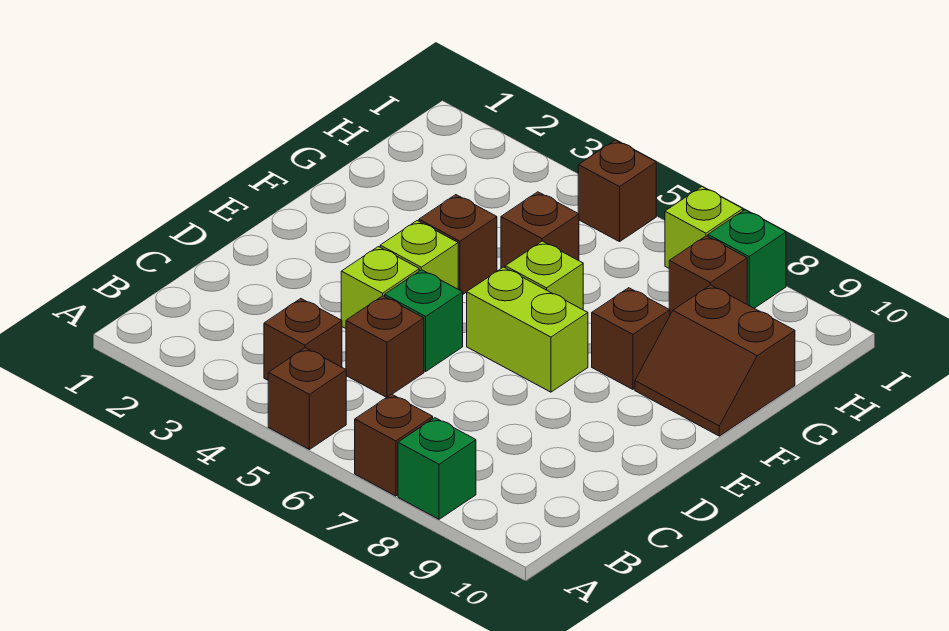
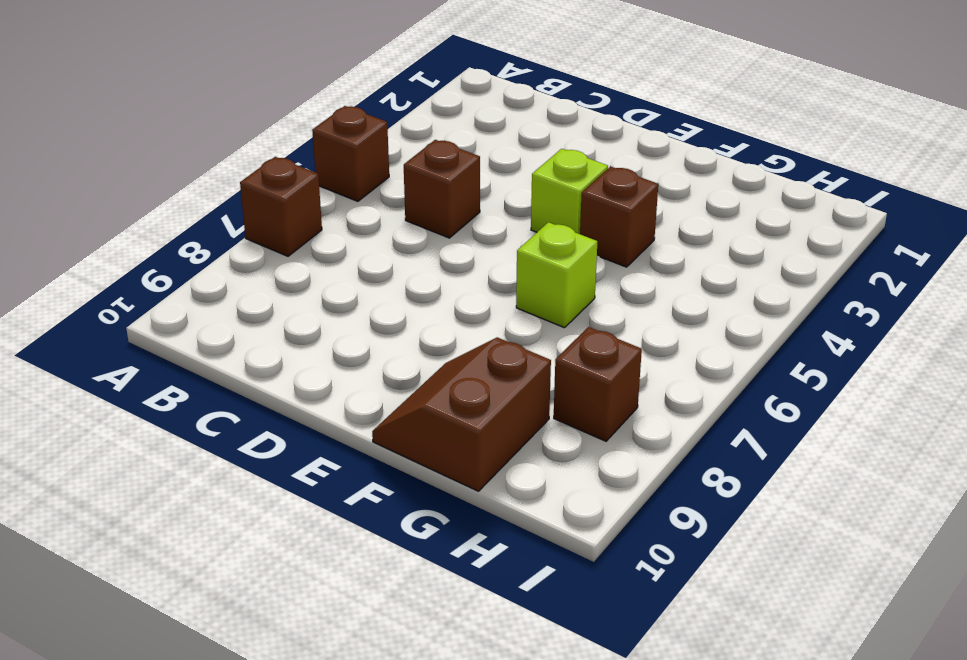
none -> green 1x1 brick [398,418,476,519]
none -> brown 1x1 brick [264,299,342,380]
none -> lime 1x1 brick [341,247,419,328]

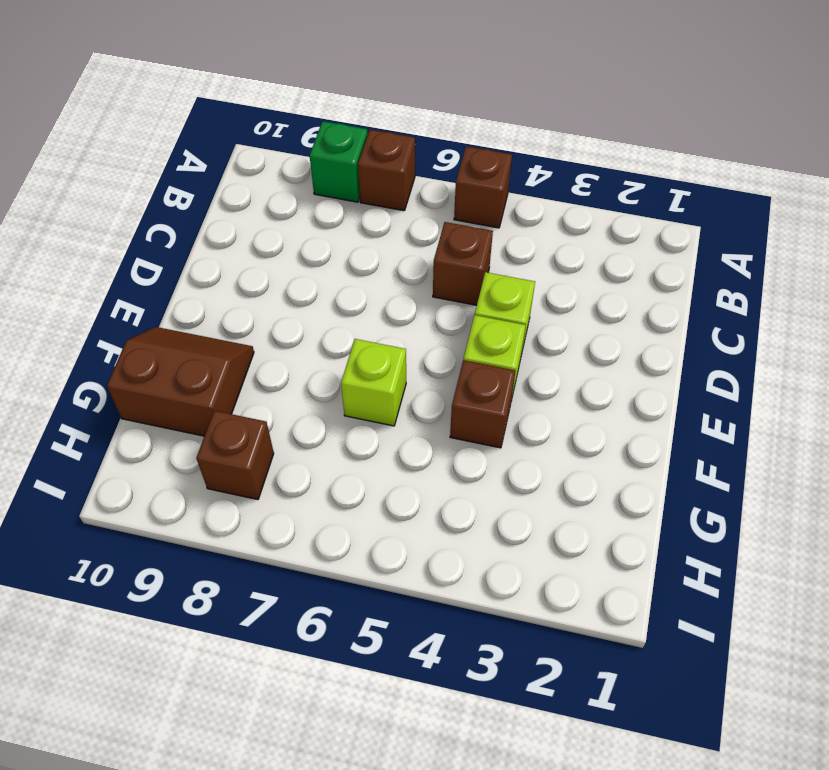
none -> brown 1x1 brick [264,299,342,380]
none -> green 1x1 brick [385,270,463,371]
none -> lime 1x2 brick [467,267,588,392]

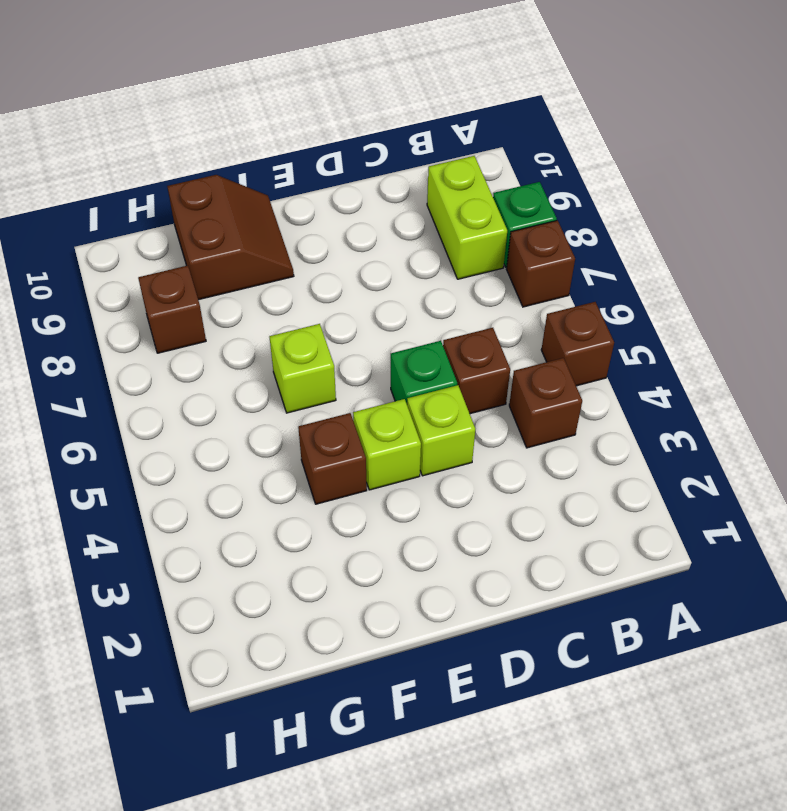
lime 1x2 brick [427,156,507,279] -> lime 1x2 brick moved to [467,267,588,392]
none -> brown 1x1 brick [592,288,670,389]
none -> brown 1x1 brick [501,192,579,268]
none -> brown 1x1 brick [578,140,656,242]

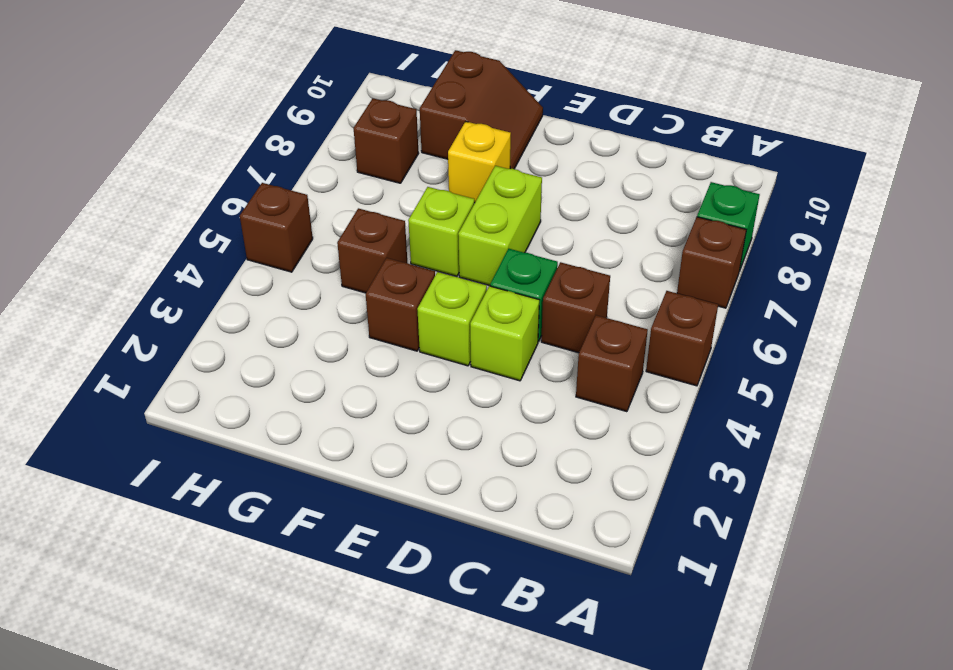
yellow 1x1 brick [448,122,511,203] -> brown 1x1 brick [592,288,670,389]
none -> lime 1x1 brick [665,187,743,268]
none -> green 1x1 brick [708,210,786,308]

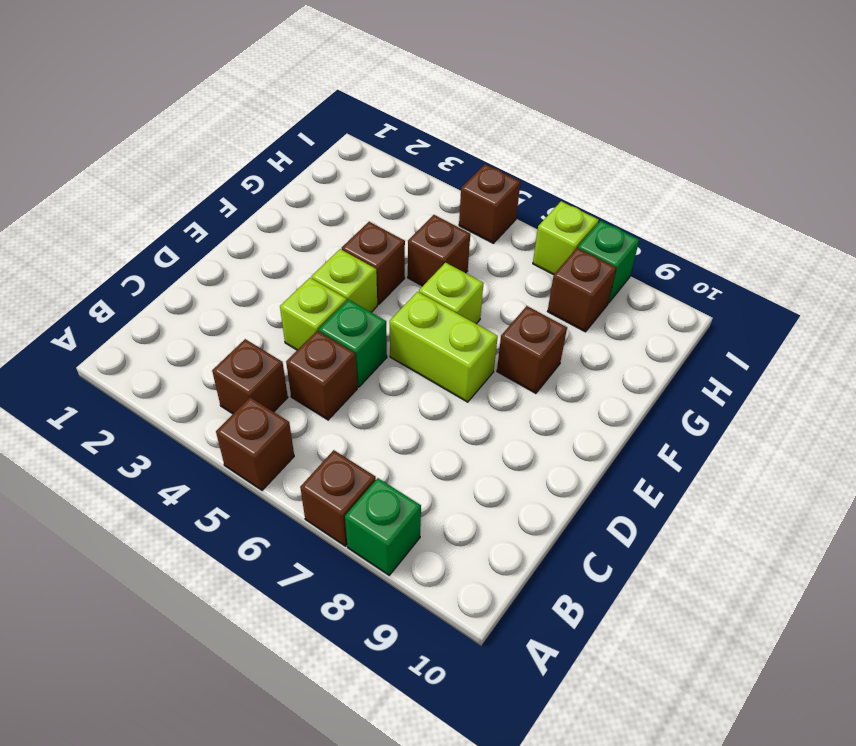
none -> brown 2x2 slope [635,285,795,436]

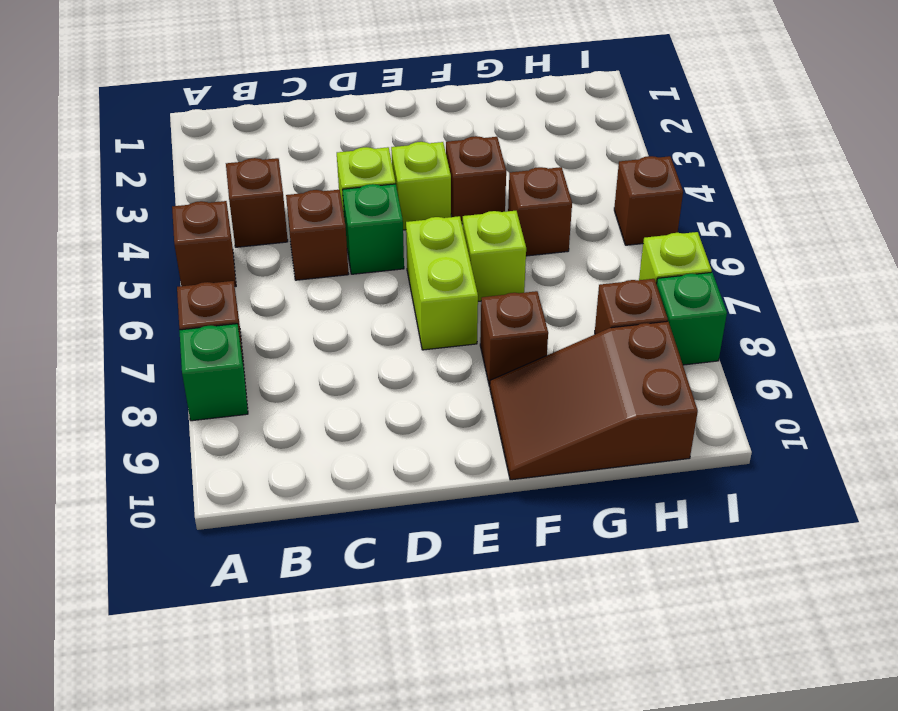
brown 2x3 slope [490,321,698,480] -> brown 2x2 slope [635,285,795,436]

